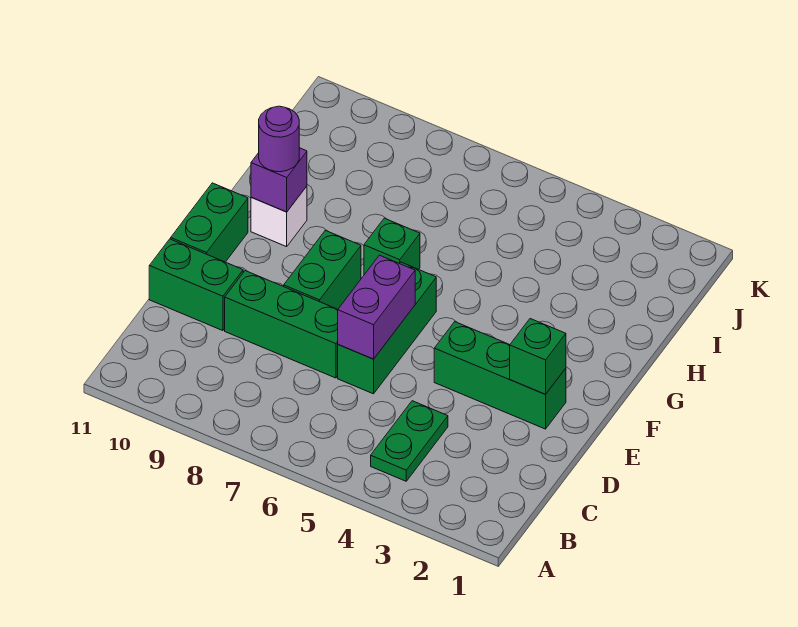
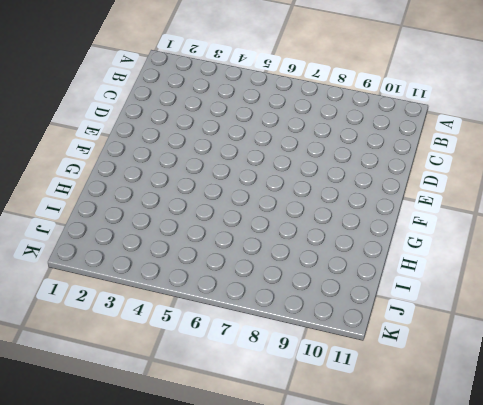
none -> green 1x2 plate [371,401,448,481]
none -> green 1x3 brick [338,262,436,394]
none -> green 1x3 brick [225,271,338,378]

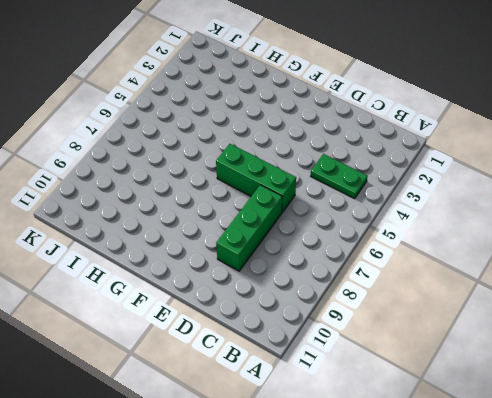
none -> green 1x2 brick [149,239,243,331]
none -> green 1x3 brick [434,322,566,429]
none -> green 1x2 brick [284,230,361,309]

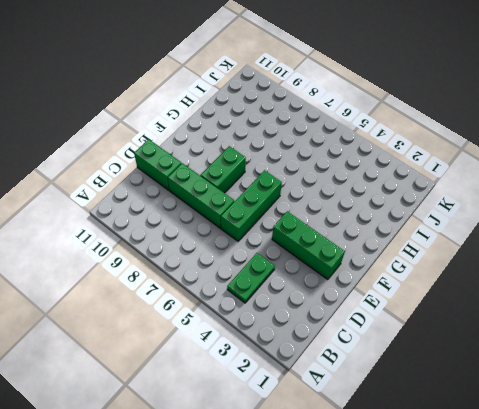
none -> green 1x2 brick [171,183,248,262]
none -> green 1x1 brick [364,218,420,275]
none -> white 1x1 brick [251,186,307,247]

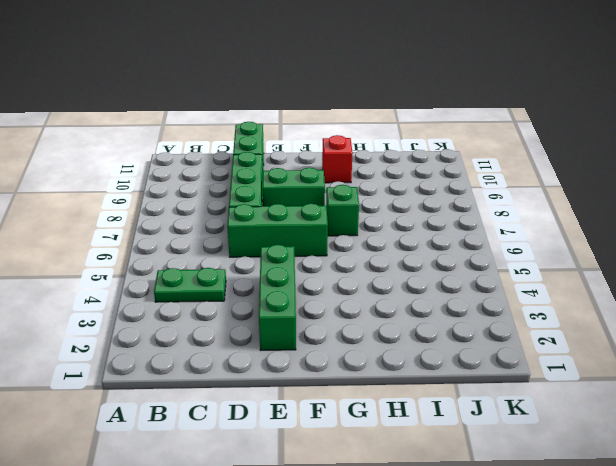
red 1x1 brick [322,135,353,183] -> white 1x1 brick [251,186,307,247]
none -> green 1x2 brick [171,183,248,262]
none -> purple 1x2 brick [338,255,415,359]
none -> green 1x1 brick [510,319,566,394]

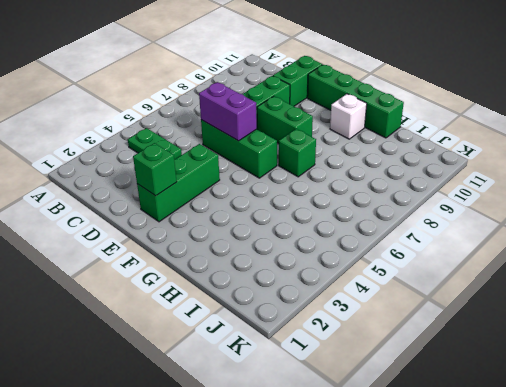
green 1x4 brick [307,65,404,138] -> green 1x2 brick [171,183,248,262]
none -> purple 1x1 brick [251,148,307,212]
none -> purple 1x1 round brick [259,106,299,172]

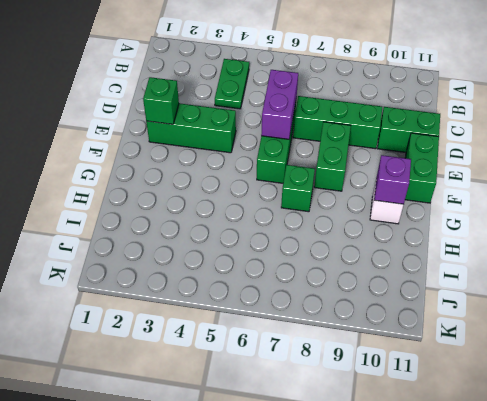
none -> purple 1x1 round brick [259,106,299,172]

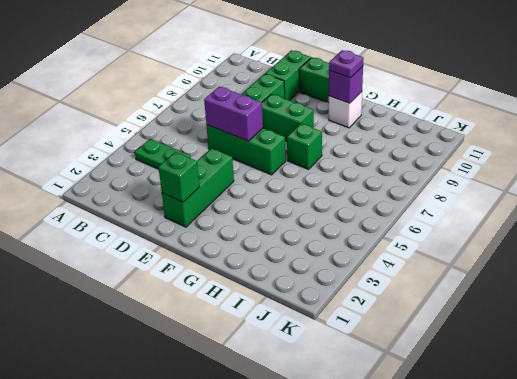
purple 1x1 plate [329,50,363,78] -> purple 1x1 round brick [259,106,299,172]

